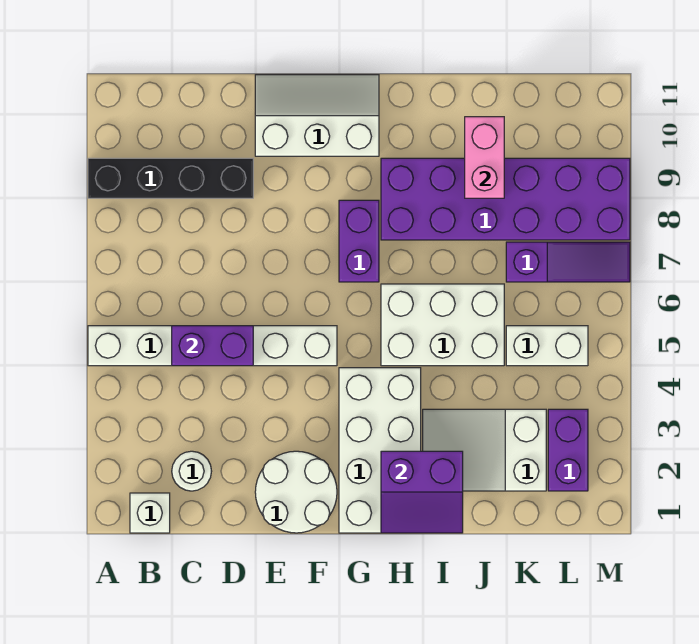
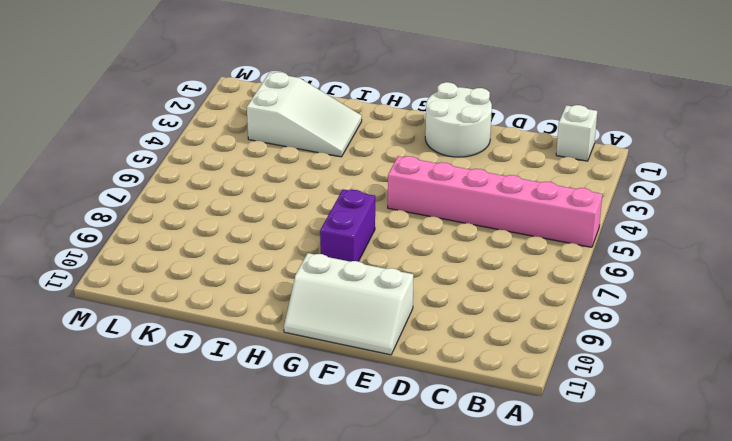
pink 1x6 brick [388,156,602,247] -> white 1x6 brick [88,326,337,366]
none -> black 1x4 brick [88,158,253,198]
none -> white 1x1 round brick [172,451,212,491]
none -> white 2x4 brick [339,368,421,533]

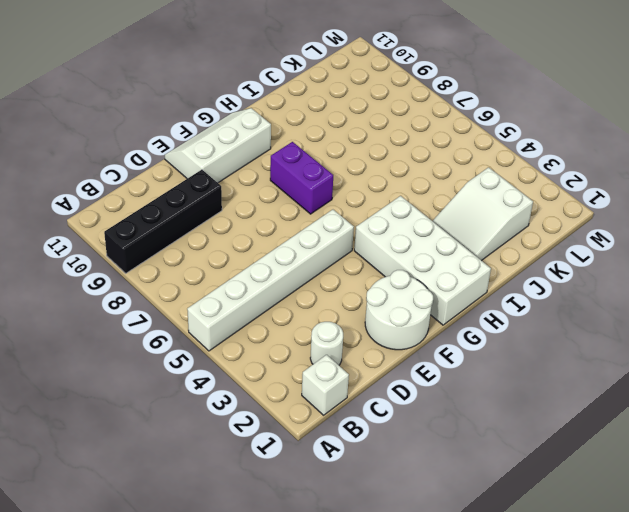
none -> white 2x3 brick [381,284,504,366]
none -> purple 2x6 brick [381,158,630,240]
none -> white 1x2 brick [506,326,588,366]

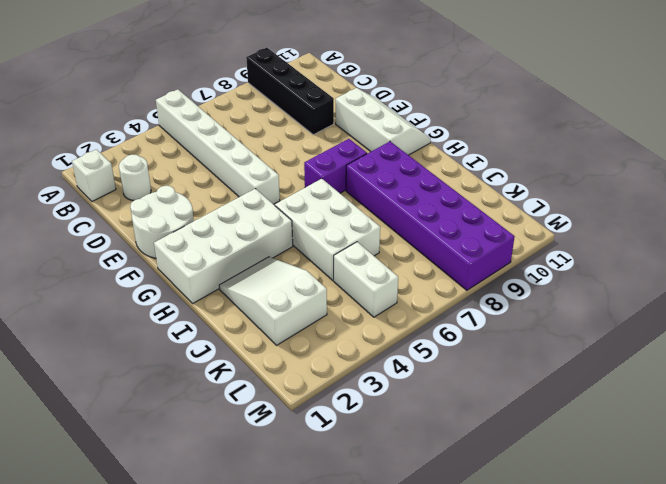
none -> purple 1x3 slope [506,242,630,282]
none -> purple 1x2 brick [548,409,588,491]
none -> purple 1x2 brick [172,326,253,366]

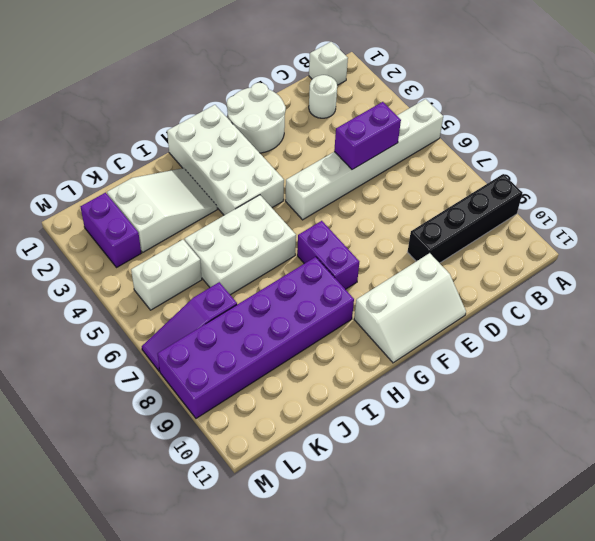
none -> purple 2x2 slope [381,451,463,533]
none -> pink 1x2 brick [465,117,504,198]

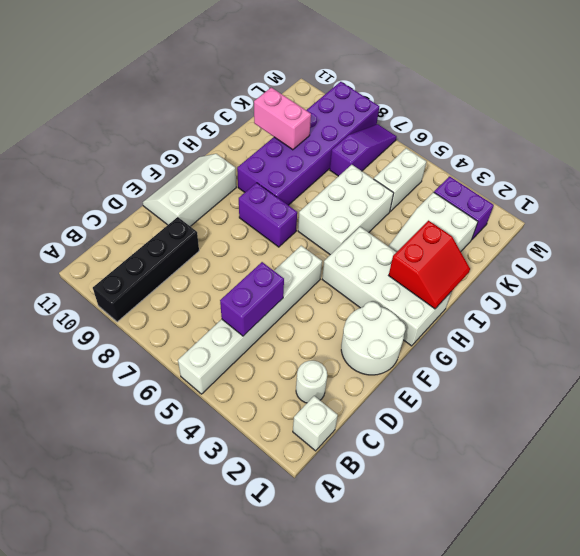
red 2x2 slope [389,221,470,309] -> purple 2x2 slope [381,451,463,533]

